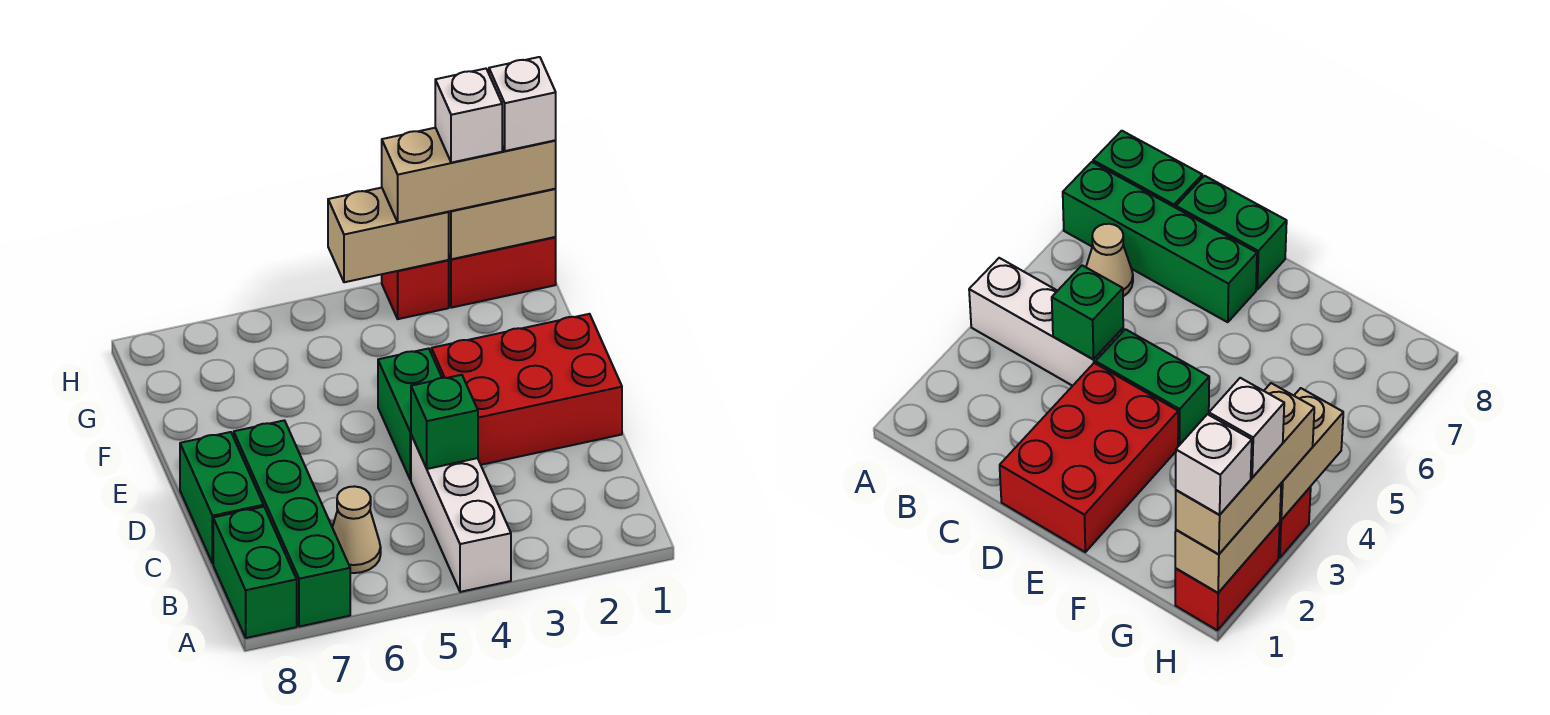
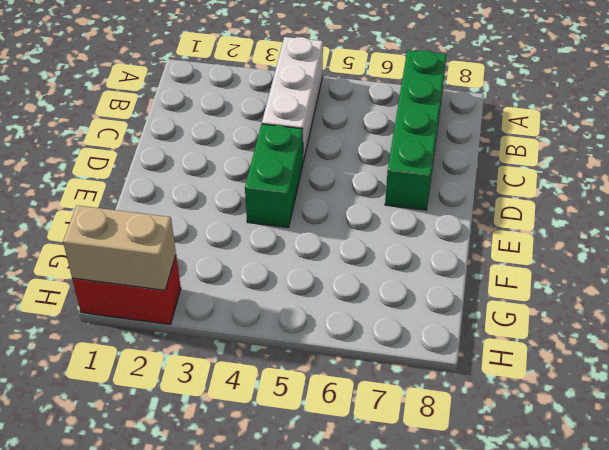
none -> green 1x2 brick [213,507,297,638]
none -> tan 1x1 cone [332,486,381,573]
none -> green 1x2 brick [180,432,263,563]

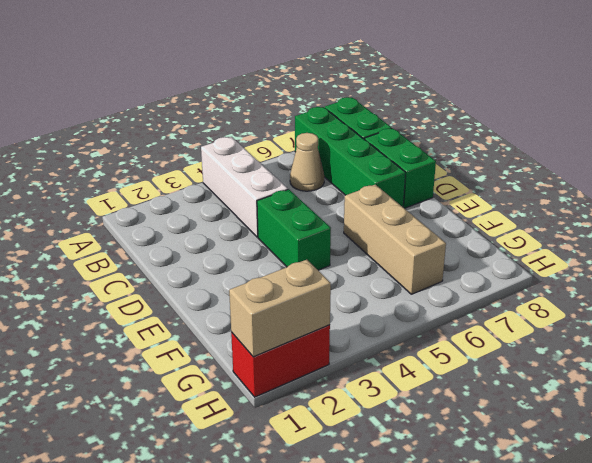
tan 1x3 brick [344,185,446,294] -> tan 1x3 brick turned to [382,128,556,222]
none -> red 2x3 brick [431,314,622,465]
none -> red 1x1 brick [382,260,449,319]
none -> green 1x1 brick [411,375,478,469]

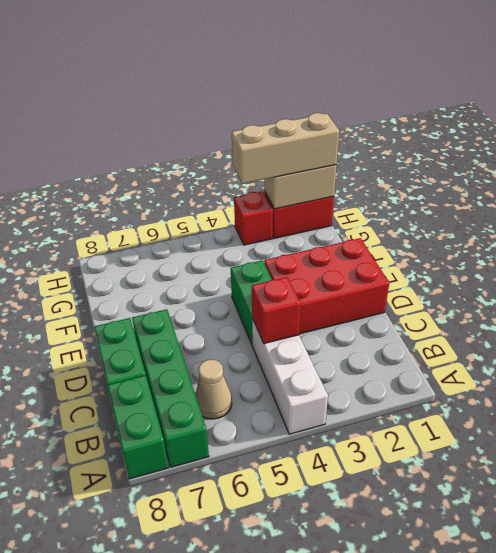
red 1x1 brick [252,277,301,344] -> green 1x1 brick [411,375,478,469]
none -> tan 1x2 brick [328,188,449,282]
none -> white 1x1 brick [489,57,556,151]
none -> white 1x1 brick [435,69,502,163]

